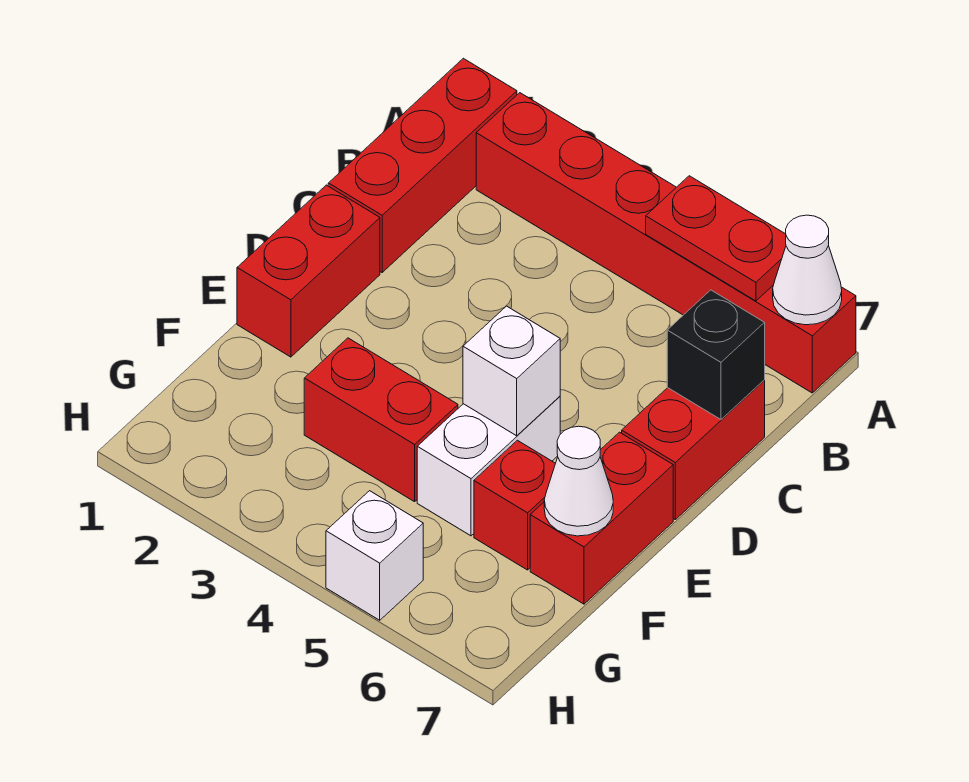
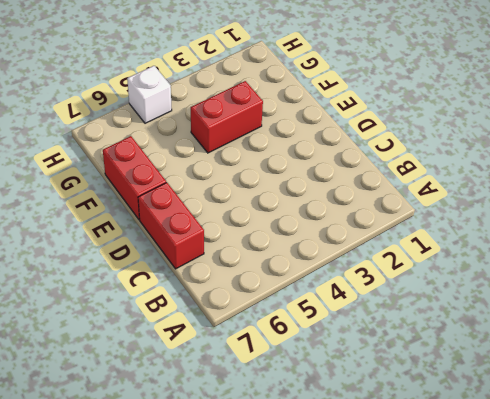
none -> red 1x3 brick [328,58,517,272]
none -> red 1x6 brick [476,93,856,393]
none -> red 1x2 brick [237,185,380,357]

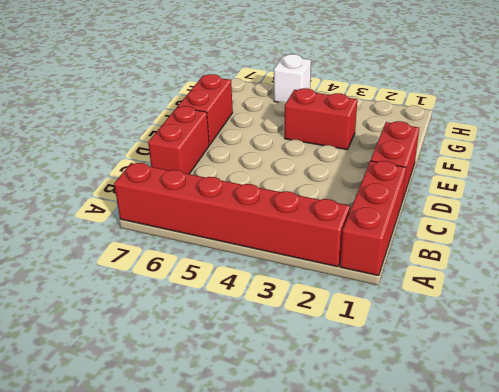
none -> white 1x2 brick [417,396,560,536]
none -> red 1x1 brick [474,440,556,570]
none -> red 1x2 plate [646,176,786,301]

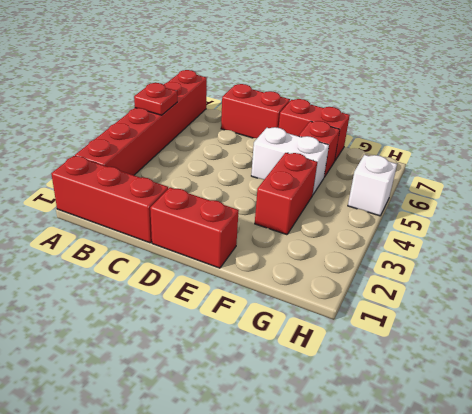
red 1x1 plate [134,83,177,115] -> red 1x2 plate [646,176,786,301]
none -> white 1x1 cone [773,215,842,325]
none -> black 1x1 brick [667,290,765,419]
none -> white 1x1 brick [463,306,560,436]

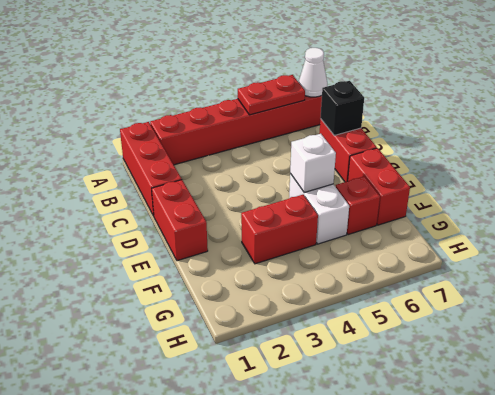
none -> white 1x1 brick [326,491,423,620]
none -> white 1x1 cone [544,426,613,536]

